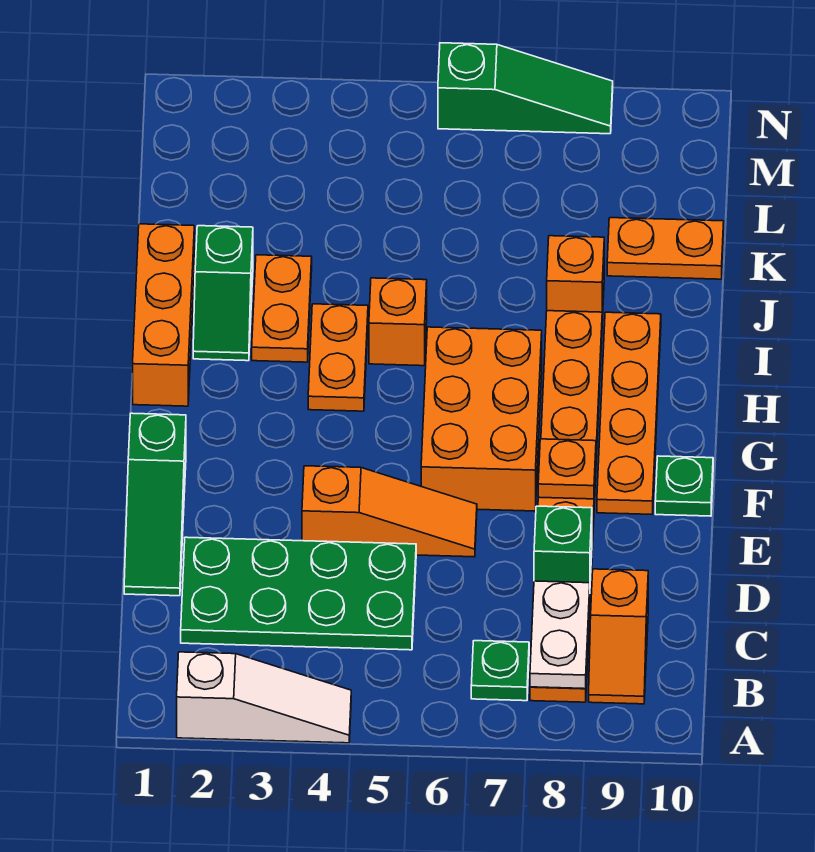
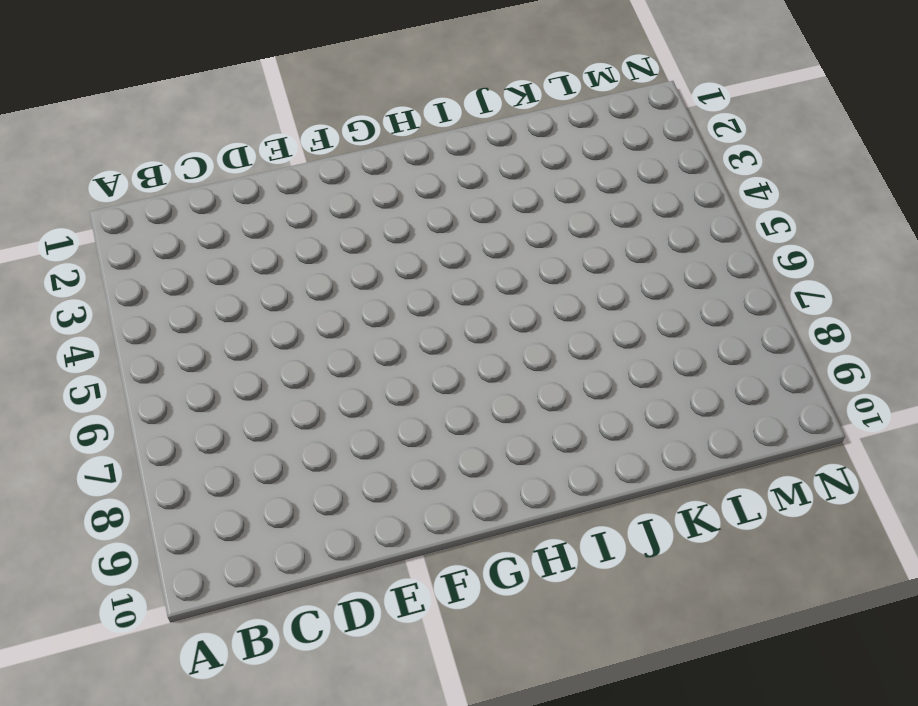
none -> white 1x3 slope [177,652,351,743]
none -> green 1x1 plate [471,641,529,701]
none -> orange 1x8 plate [530,311,602,702]

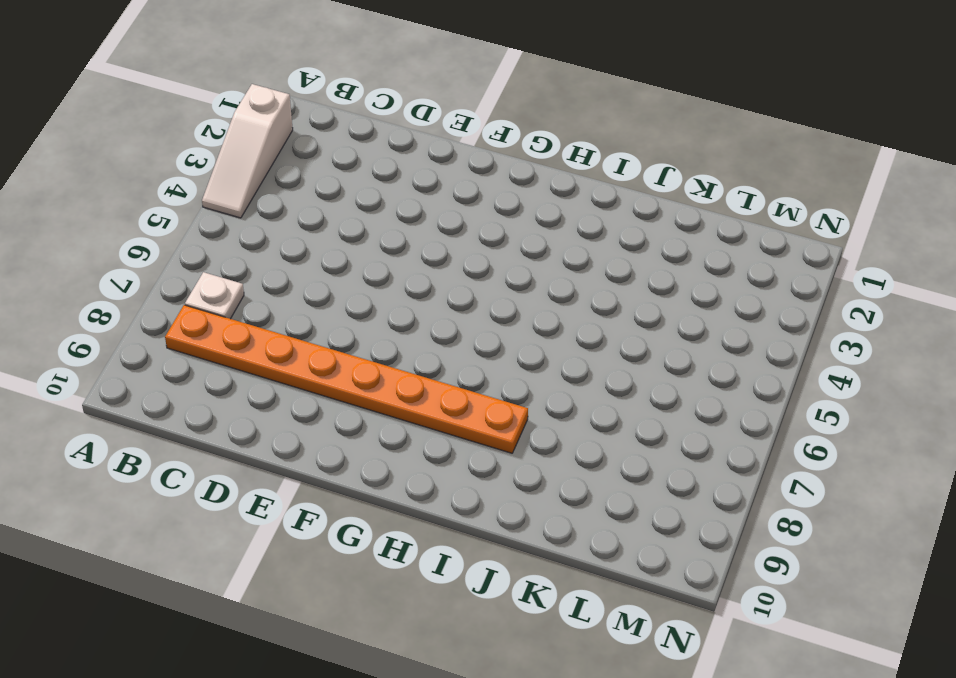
white 1x1 plate [185,272,244,319] -> green 1x1 plate [471,641,529,701]
none -> orange 1x2 slope [589,569,648,704]
none -> green 2x4 plate [181,537,416,650]
none -> green 1x3 slope [124,413,186,596]

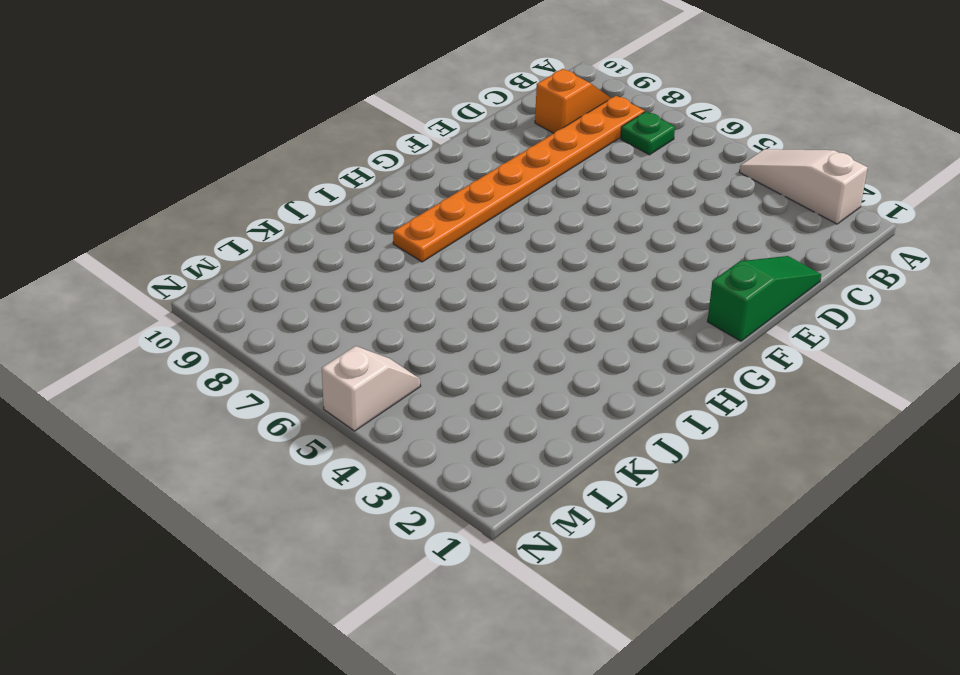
white 1x2 slope [322,346,421,431] -> none
none -> green 2x4 plate [181,537,416,650]
none -> orange 1x3 slope [302,466,477,557]
none -> orange 2x3 brick [421,327,542,511]

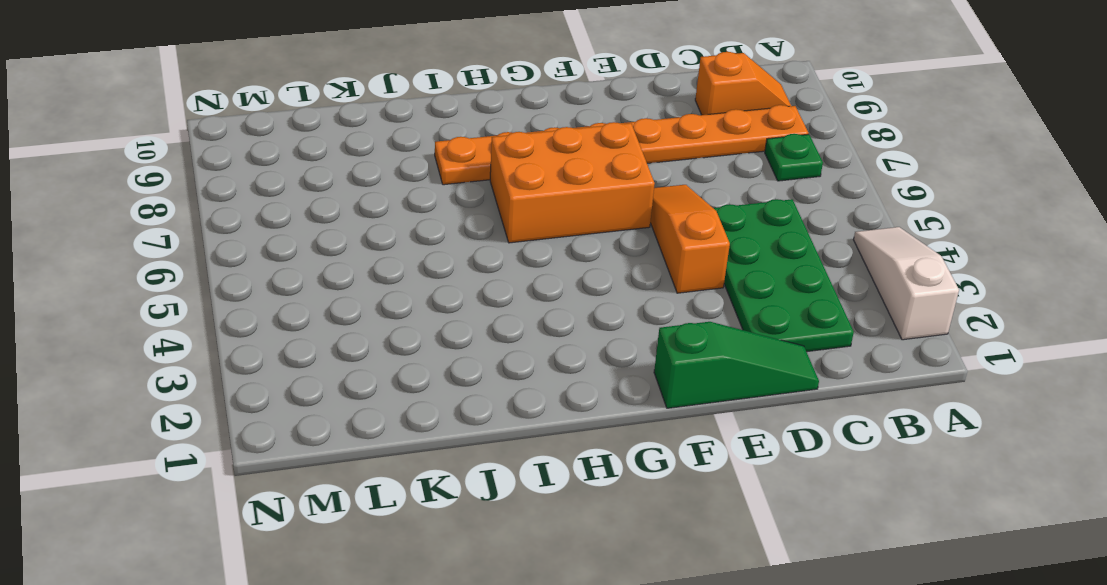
none -> orange 1x4 plate [597,312,661,514]
none -> green 1x1 plate [655,456,713,516]
none -> orange 1x3 brick [133,224,194,406]

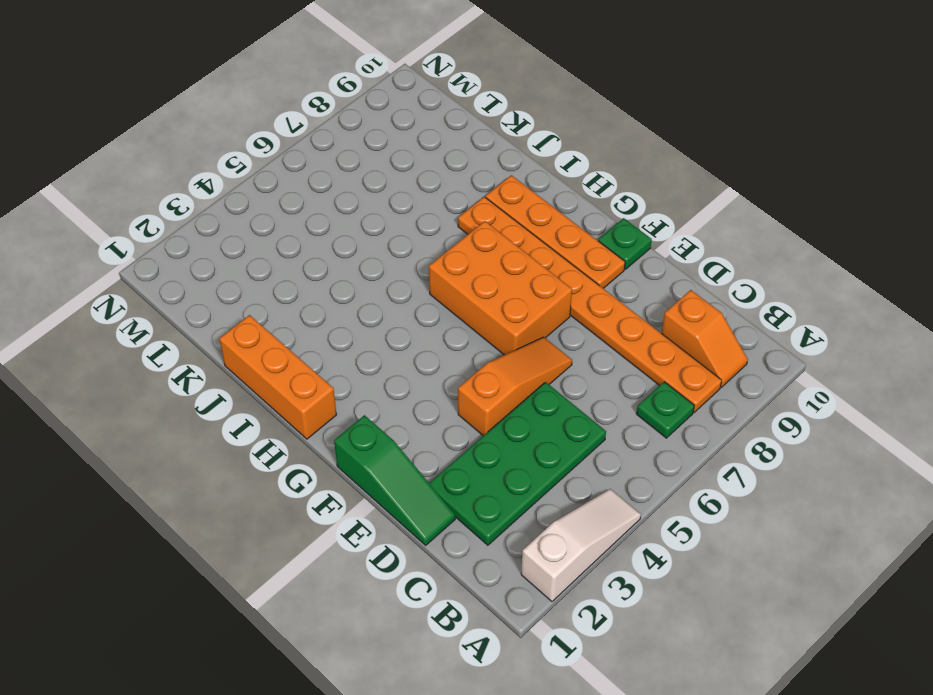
none -> orange 1x2 plate [308,304,368,411]
none -> green 1x2 slope [193,226,253,361]
none -> orange 1x2 plate [252,255,312,362]

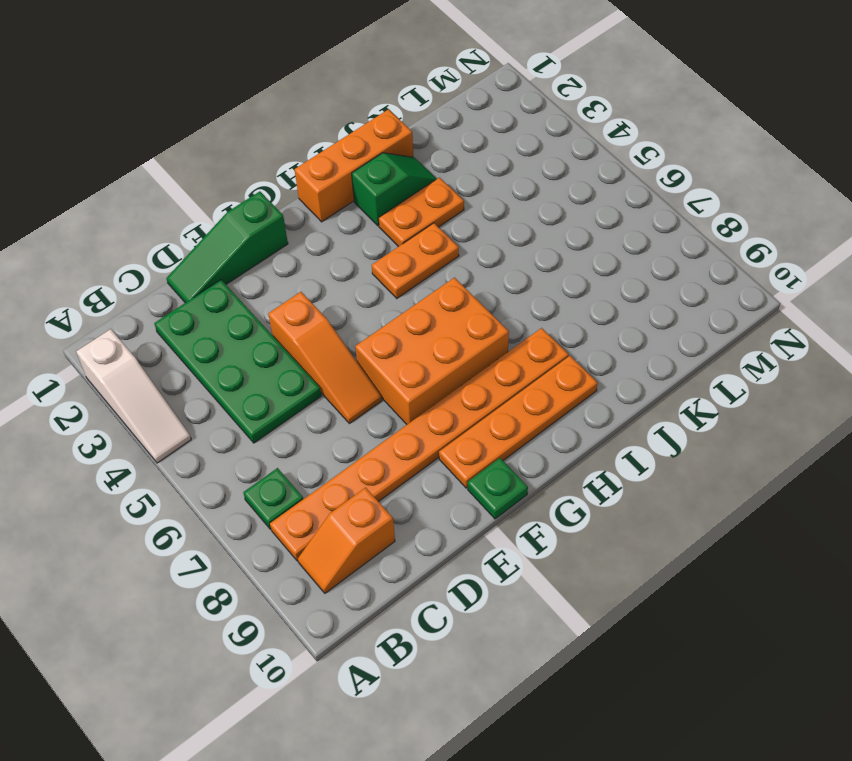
green 1x2 slope [352,153,437,226] -> green 1x2 slope turned to [193,226,253,361]
none -> orange 1x1 brick [369,278,427,366]
none -> orange 1x1 brick [547,236,604,321]
none -> orange 1x2 plate [607,218,724,279]

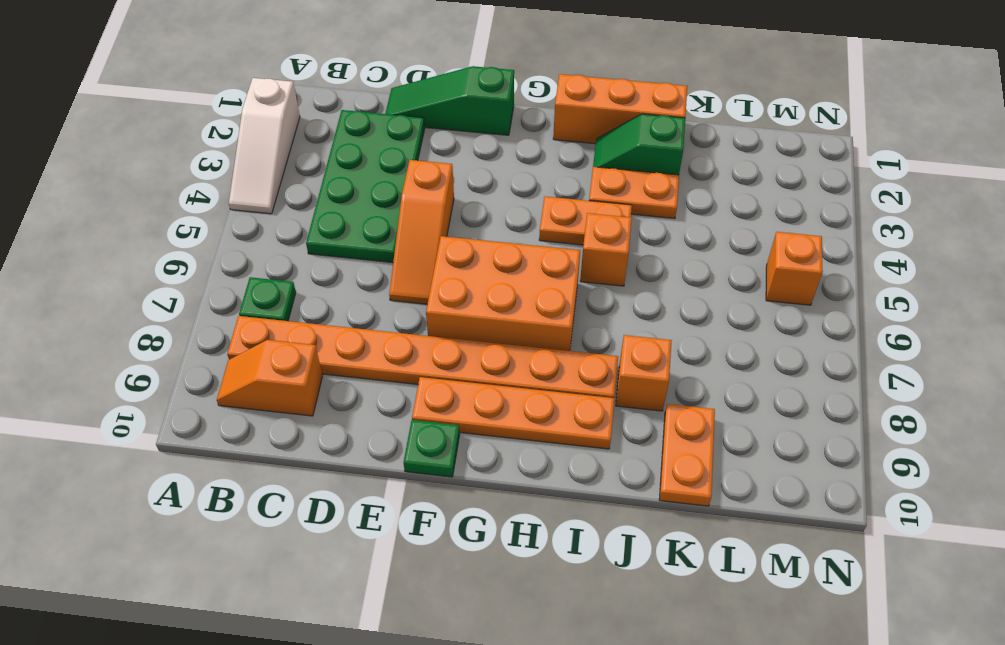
orange 1x1 brick [766,232,823,305] -> none
none -> green 1x3 slope [438,43,613,134]
none -> white 1x2 plate [530,581,590,689]
none -> green 1x1 brick [534,506,592,583]

